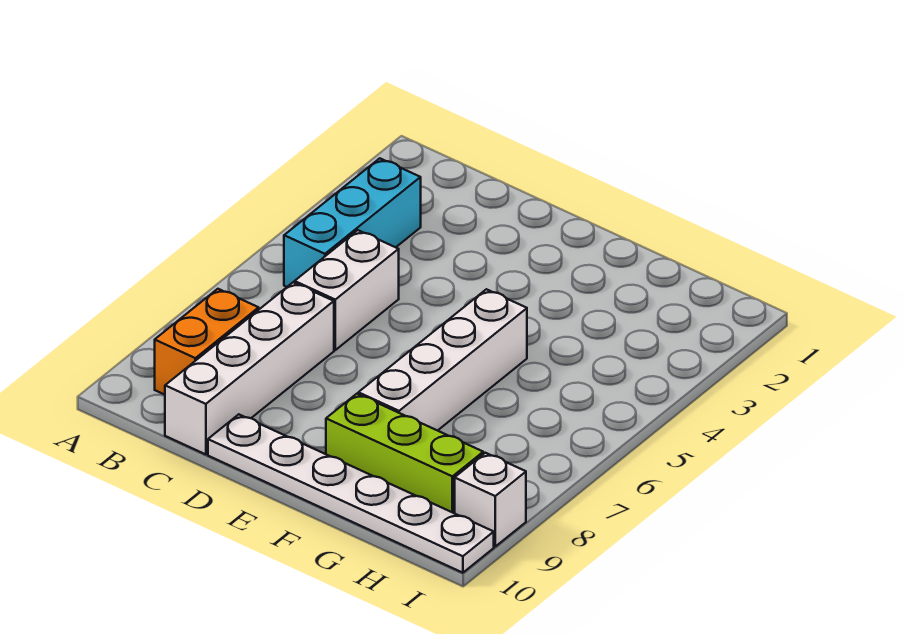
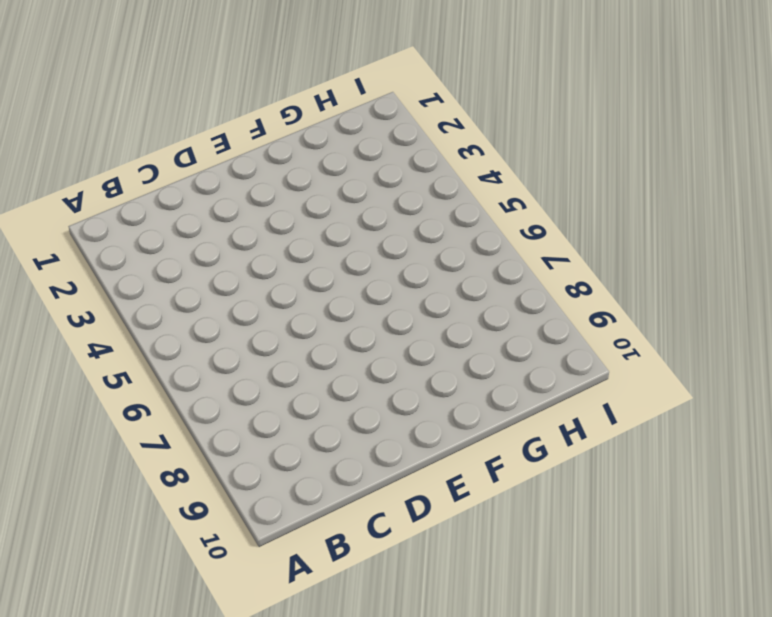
none -> cyan 1x3 brick [284,158,421,287]
none -> orange 1x2 brick [155,289,259,395]

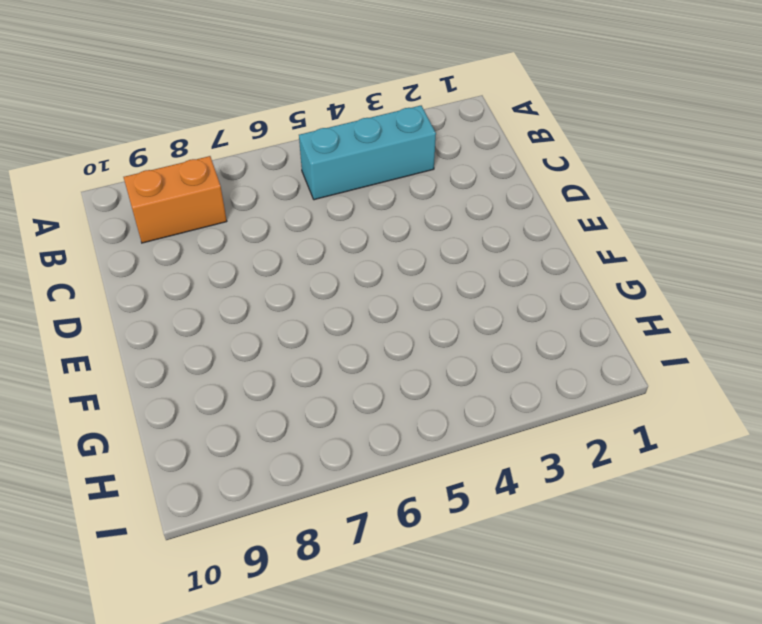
none -> white 1x2 brick [295,230,399,350]
none -> white 1x4 brick [165,282,334,454]

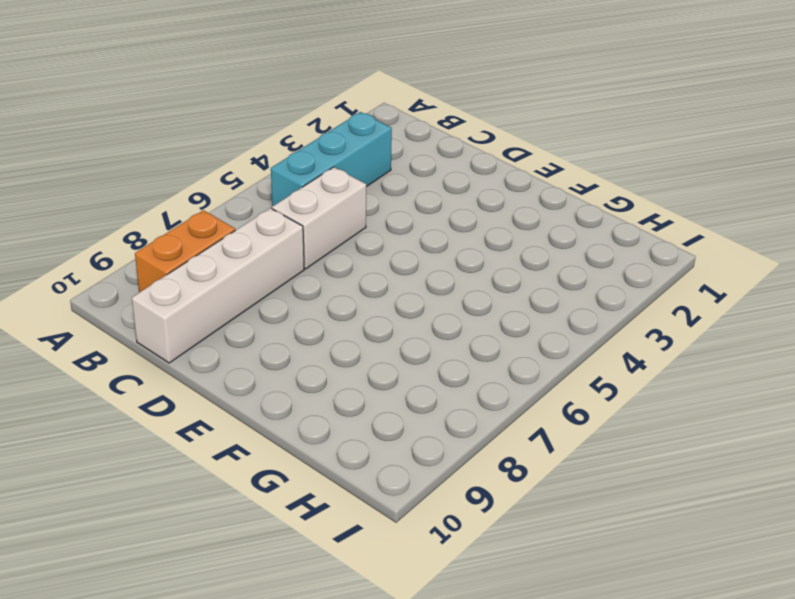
none -> white 1x6 plate [208,414,494,573]
none -> white 1x4 brick [358,289,527,431]

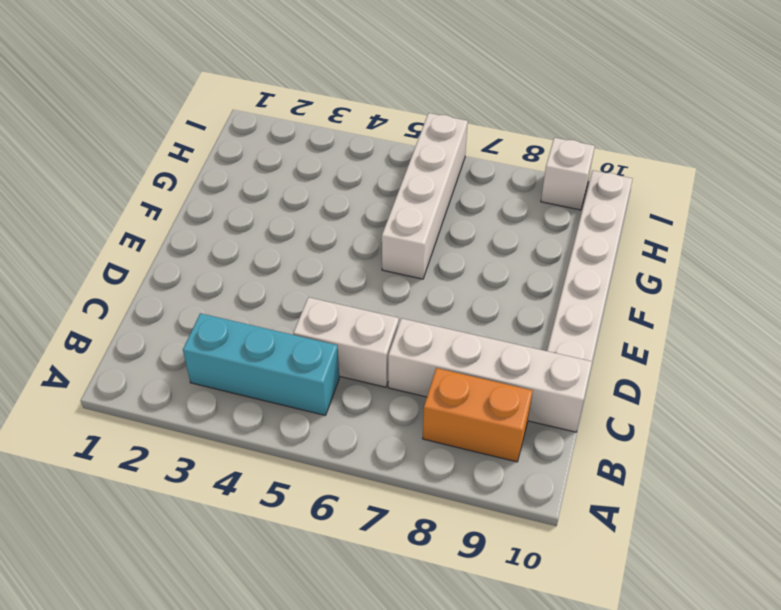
white 1x4 brick [382,113,468,279] -> white 1x4 brick turned to [358,289,527,431]
none -> lime 1x3 brick [326,394,483,513]

